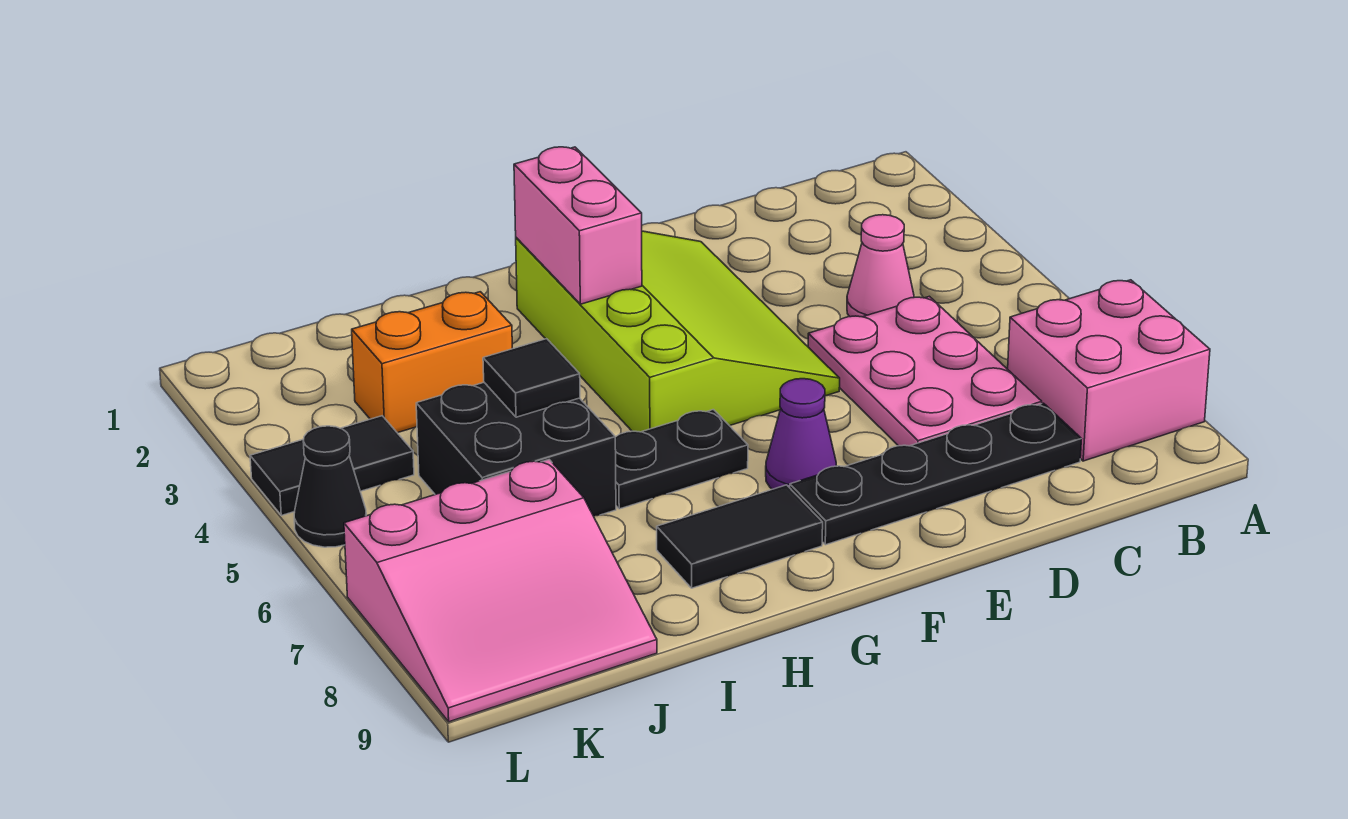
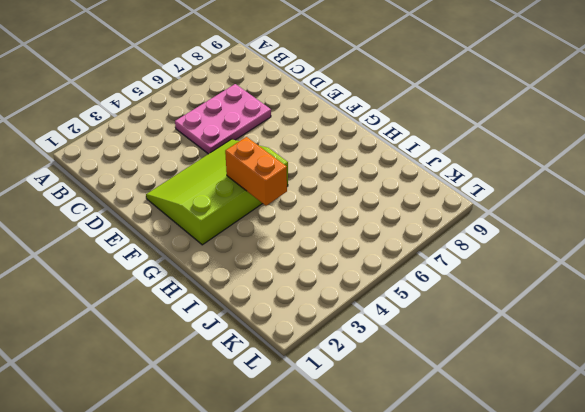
orange 1x2 brick [225,137,287,206] -> orange 1x2 brick moved to [352,292,512,433]
none -> pink 2x2 brick [1008,280,1210,461]
none -> pink 1x1 cone [847,215,914,317]
none -> black 1x4 plate [790,403,1081,545]

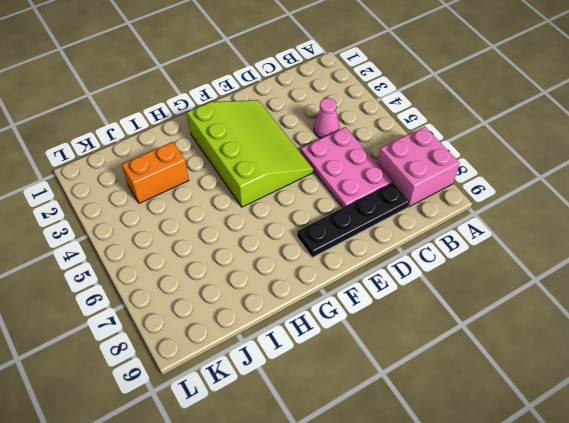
none -> purple 1x1 cone [766,379,836,489]
none -> black 1x2 plate [615,410,748,509]
none -> black 1x2 tile [657,485,823,588]

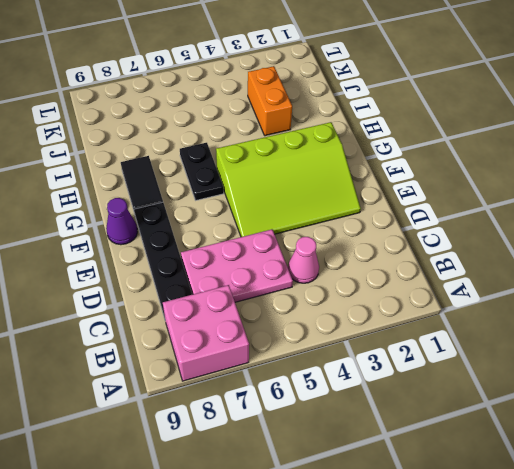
purple 1x1 cone [106,198,137,245] -> purple 1x1 cone moved to [766,379,836,489]
none -> black 2x2 brick [416,383,616,516]
none -> pink 3x3 slope [344,460,657,722]
none -> black 1x2 tile [250,416,414,516]

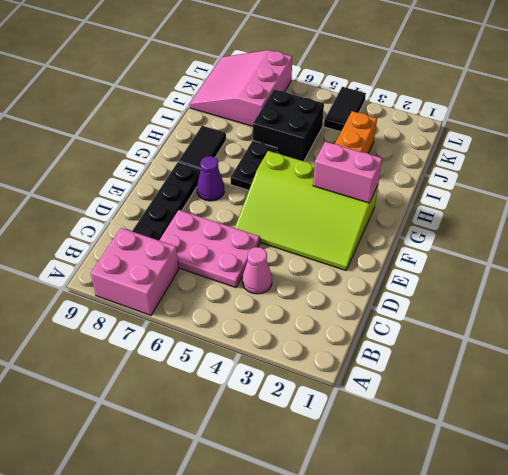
none -> black 1x1 cone [294,426,366,547]
none -> black 1x1 tile [483,339,580,417]

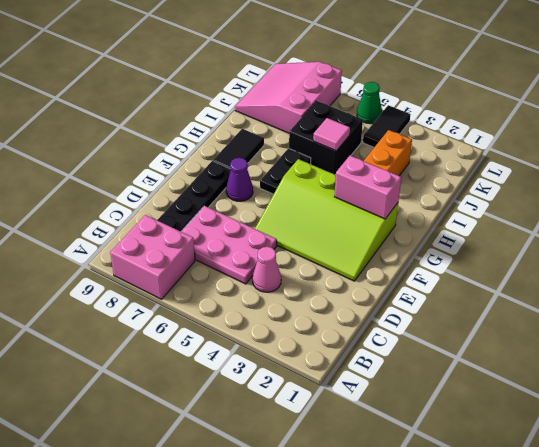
pink 1x1 tile [313,118,350,151] -> black 1x1 tile [483,339,580,417]
green 1x1 cone [357,82,382,124] -> black 1x1 cone [294,426,366,547]

